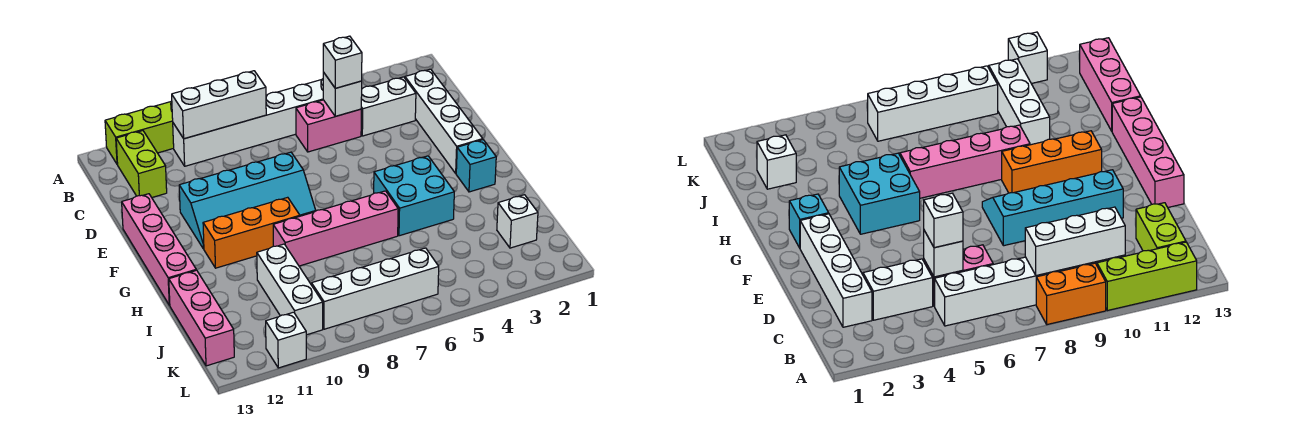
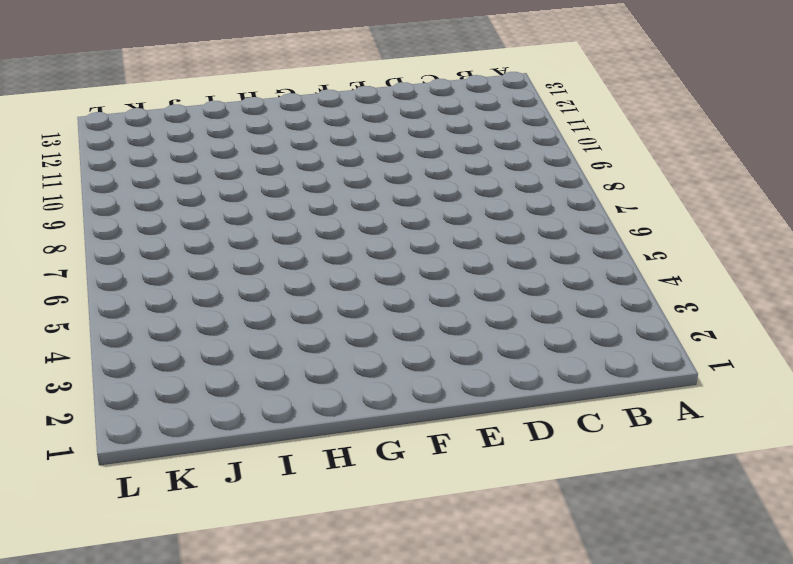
none -> orange 1x2 brick [1036,263,1106,325]
none -> lime 1x3 brick [105,101,174,165]
none -> white 1x6 brick [173,79,323,166]

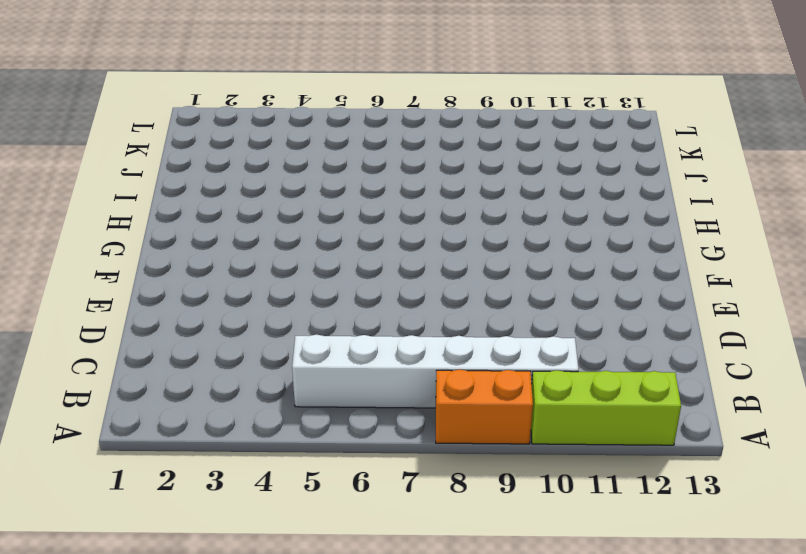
none -> lime 1x2 brick [116,131,167,197]
none -> white 1x4 brick [405,69,483,173]
none -> white 1x2 brick [361,77,416,136]

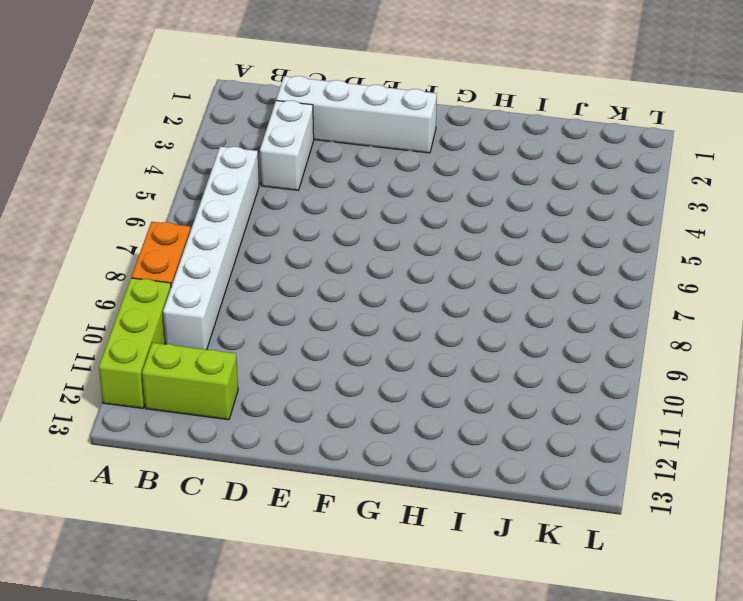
none -> pink 1x2 brick [296,100,361,152]
none -> cyan 2x4 slope [179,152,316,249]
none -> pink 1x4 brick [122,194,196,305]

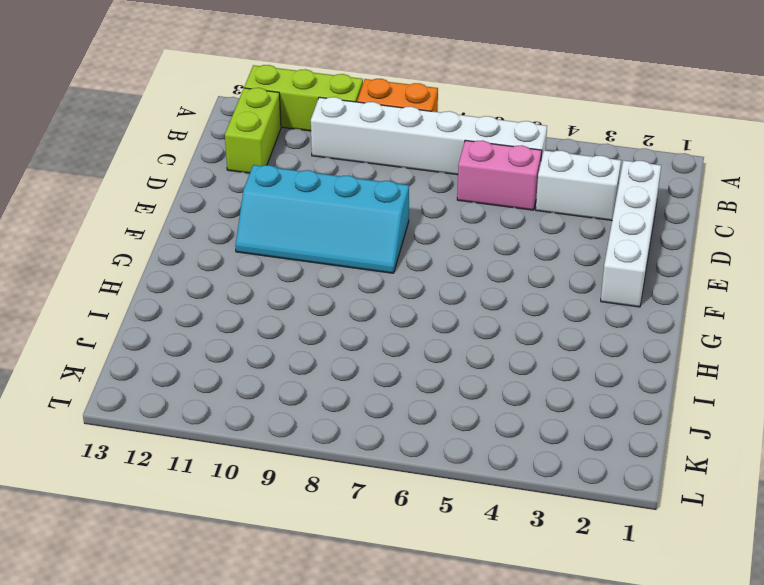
none -> pink 1x4 brick [122,194,196,305]
none -> cyan 1x1 brick [456,140,496,192]
none -> cyan 2x2 brick [374,156,454,236]

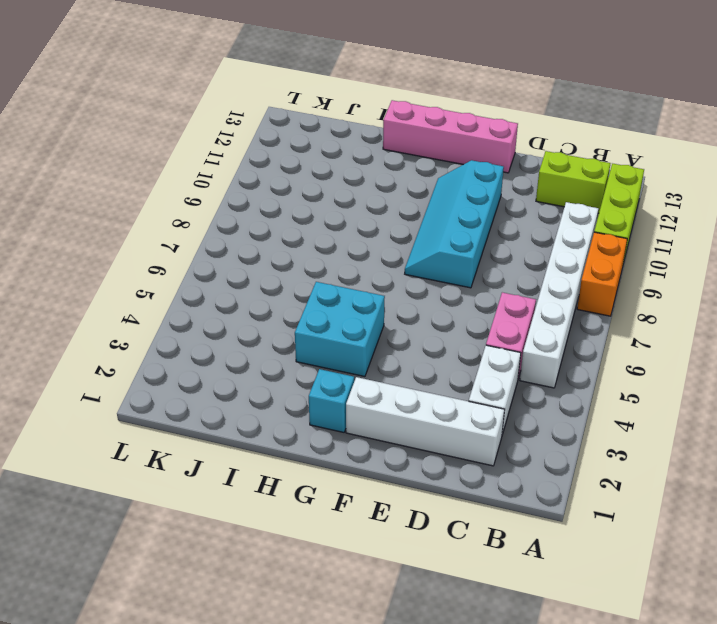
none -> orange 1x3 brick [203,197,300,268]
none -> pink 1x4 brick [273,191,398,266]
none -> white 1x3 brick [257,244,323,335]

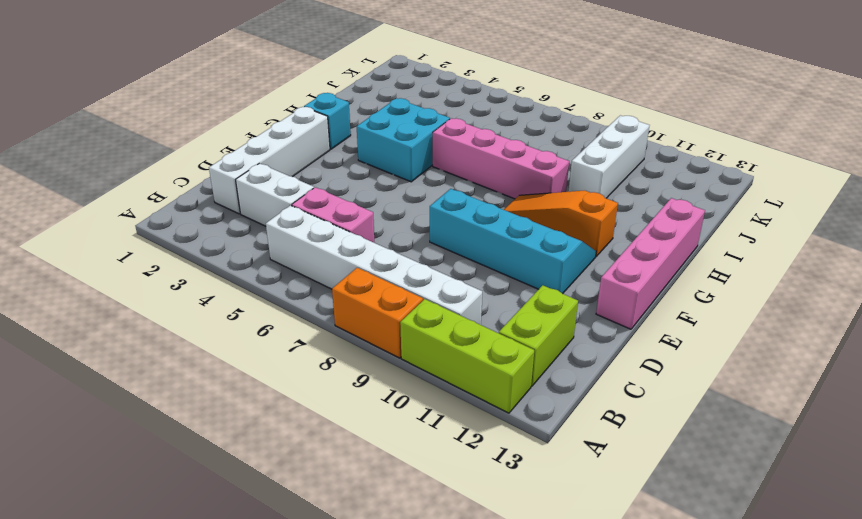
orange 1x3 slope [504,191,618,257] -> orange 1x3 brick [203,197,300,268]
none -> pink 1x3 brick [169,270,234,366]
none -> white 1x1 brick [497,195,538,248]
none -> white 1x4 brick [312,248,439,329]

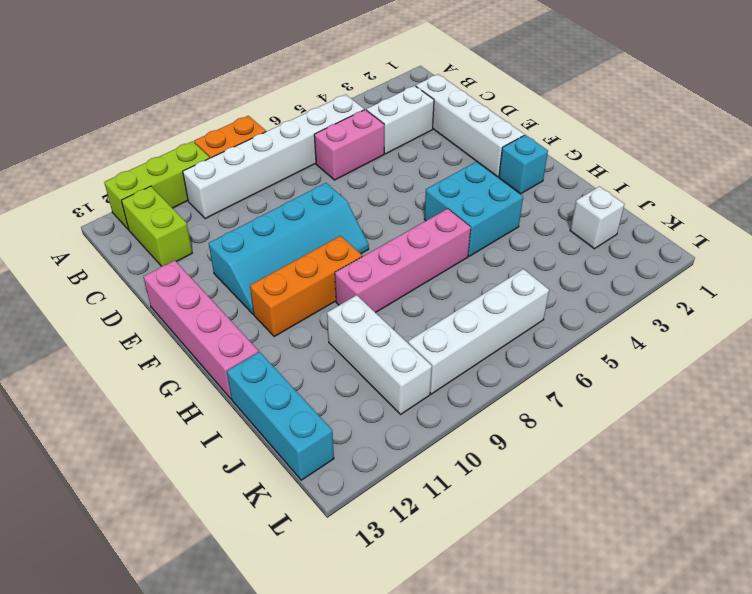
cyan 1x3 brick [227,352,334,480] -> pink 1x3 brick [169,270,234,366]
none -> white 1x1 brick [266,312,306,368]
none -> white 1x3 brick [172,71,266,139]
none -> white 1x1 brick [323,72,362,116]

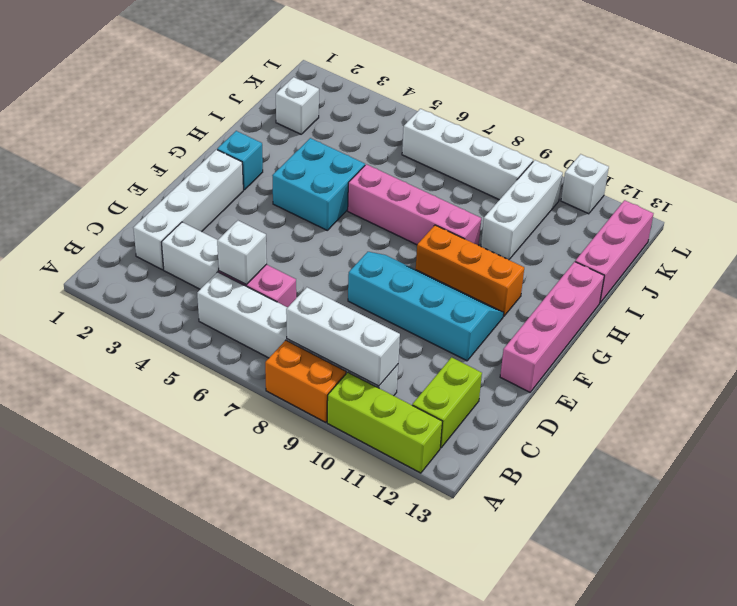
none -> white 1x1 brick [323,36,362,88]

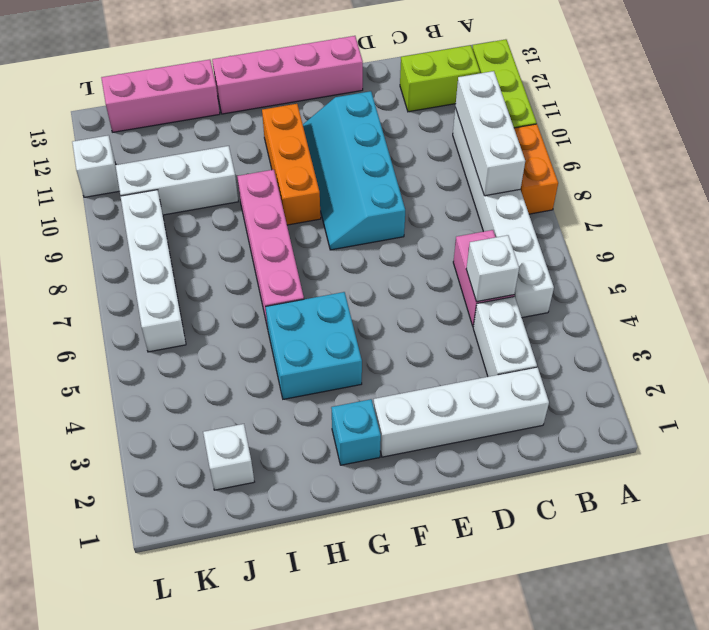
none -> white 1x1 brick [323,36,362,88]

